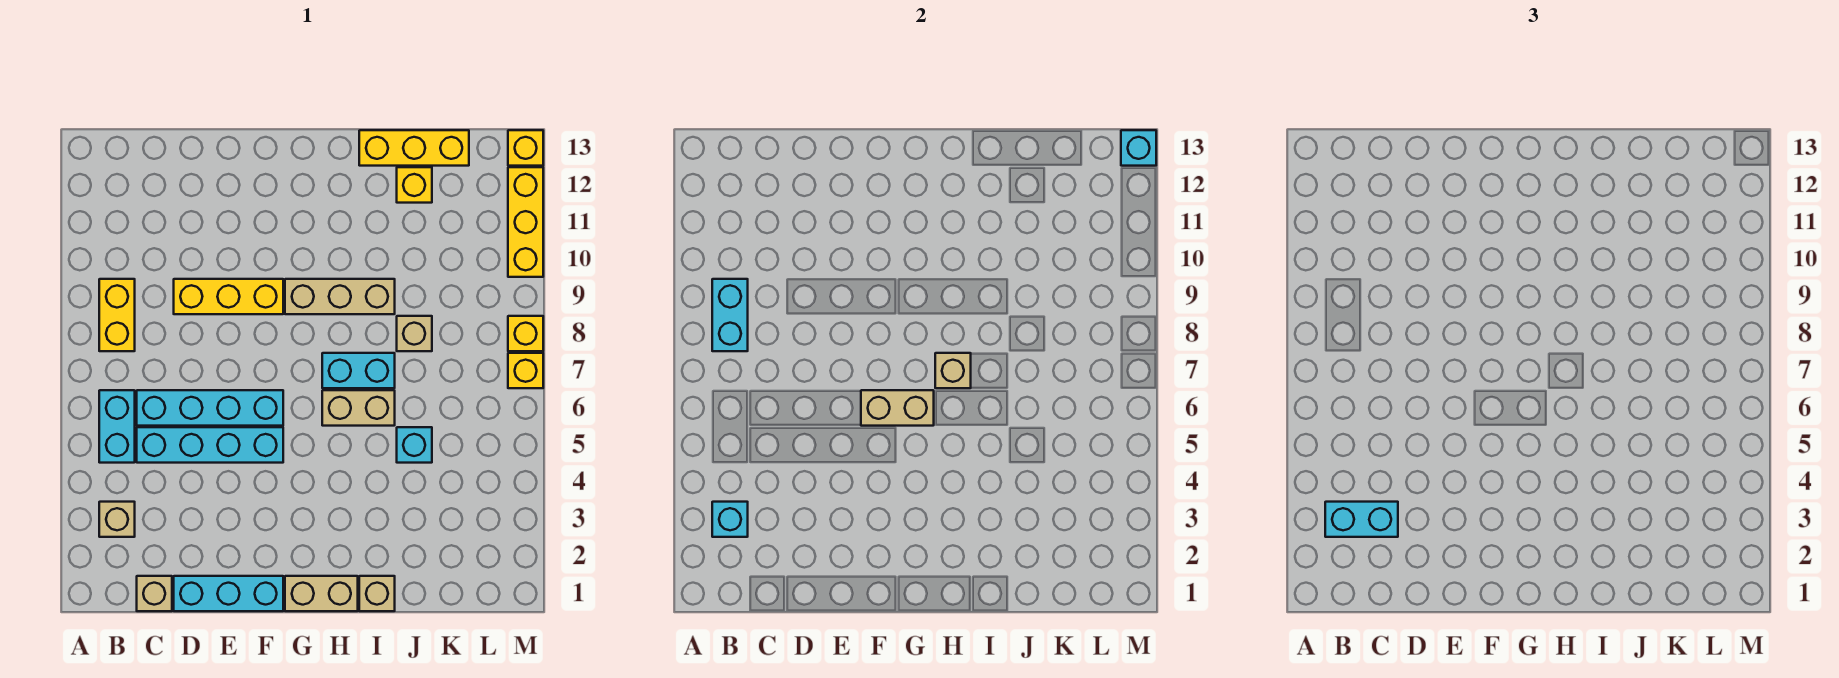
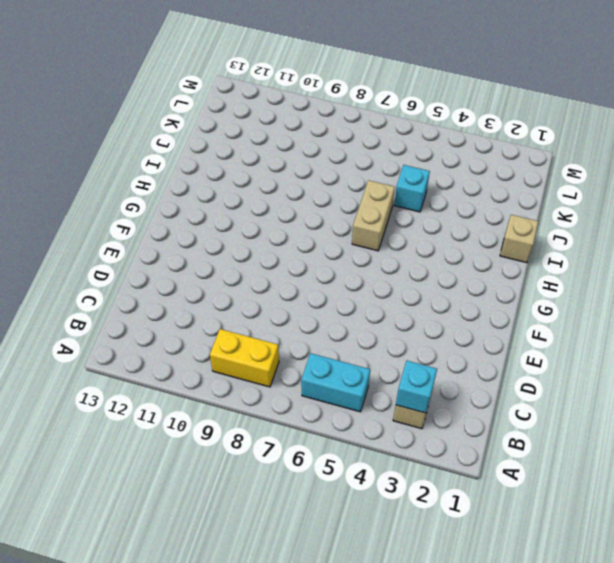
none -> tan 1x1 brick [137,576,172,611]
none -> cyan 1x4 brick [137,427,283,463]
none -> cyan 1x4 brick [137,390,283,426]

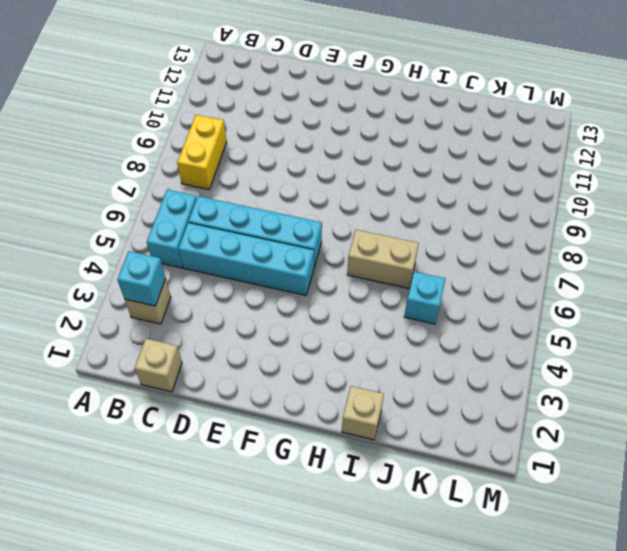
none -> cyan 1x3 brick [174,576,283,611]
none -> yellow 1x3 brick [174,279,283,314]
none -> tan 1x2 brick [285,576,358,611]

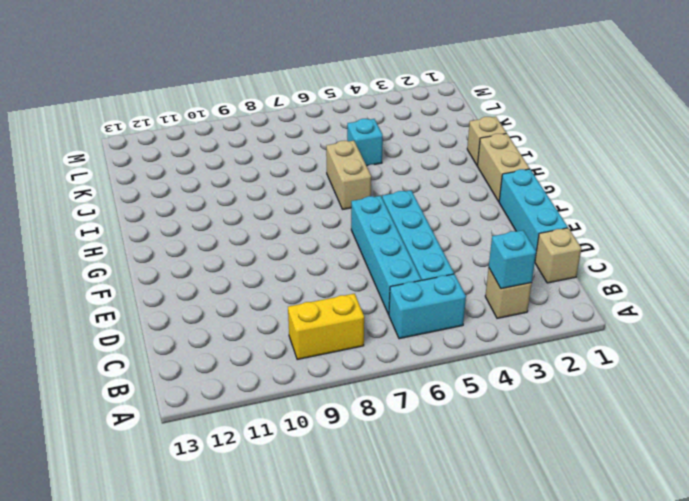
none -> yellow 1x3 brick [174,279,283,314]
none -> tan 1x3 brick [285,279,395,314]
none -> cyan 1x2 brick [322,353,395,388]

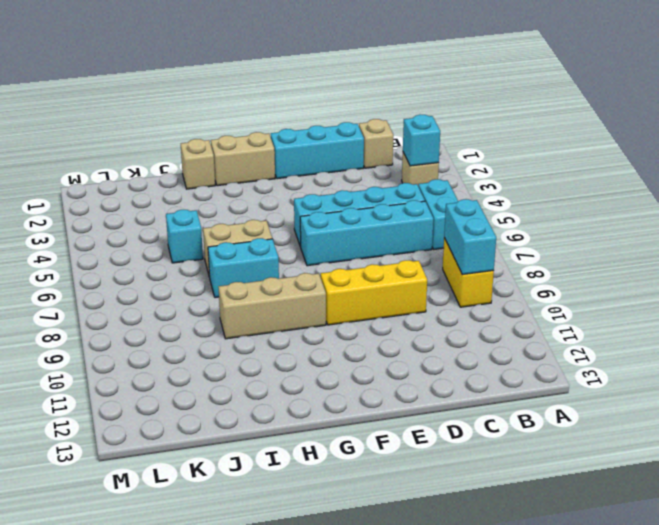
none -> yellow 1x3 brick [359,130,469,166]
none -> tan 1x1 brick [397,316,432,351]
none -> yellow 1x1 brick [397,167,432,203]

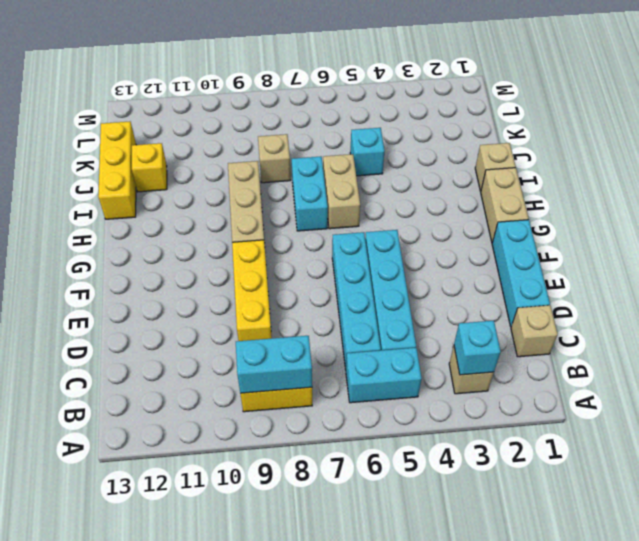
none -> yellow 1x1 brick [508,353,543,388]
none -> yellow 1x1 brick [508,316,543,351]
none -> yellow 1x3 brick [508,167,543,277]

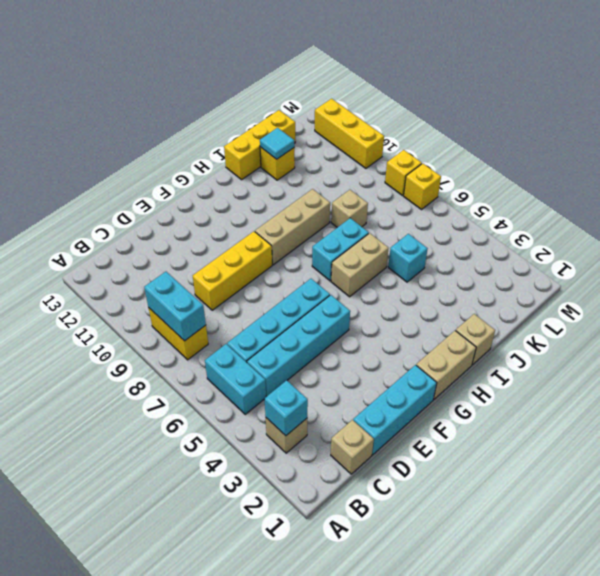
cyan 1x1 tile [260,128,294,159] -> none
none -> yellow 1x1 brick [508,130,543,166]
none -> tan 1x2 brick [861,390,934,426]
none -> tan 1x1 brick [935,353,971,388]

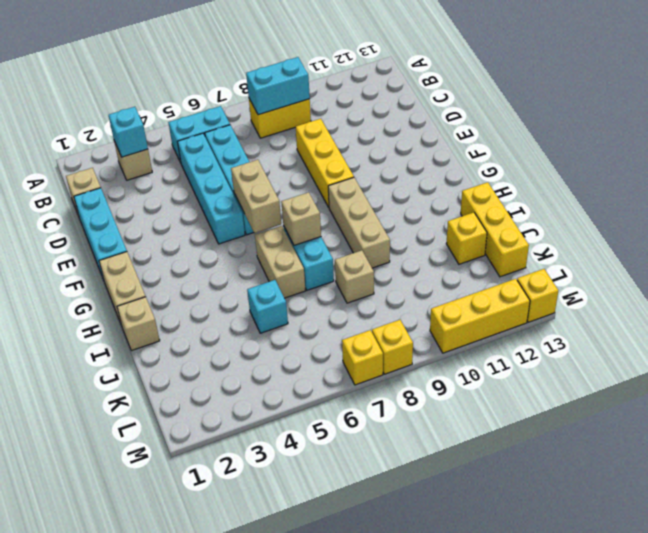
none -> cyan 1x1 brick [1121,130,1156,166]
none -> cyan 1x2 brick [1325,502,1398,537]

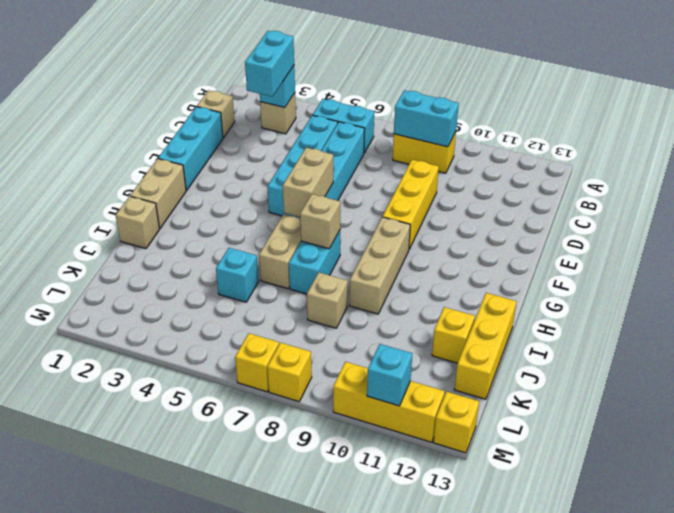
cyan 1x1 brick [367,344,412,406] -> cyan 1x1 brick moved to [1121,130,1156,166]

